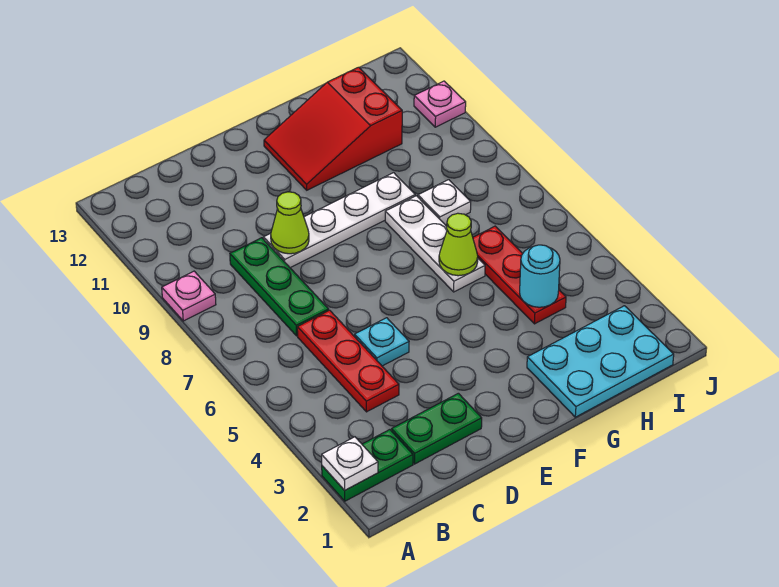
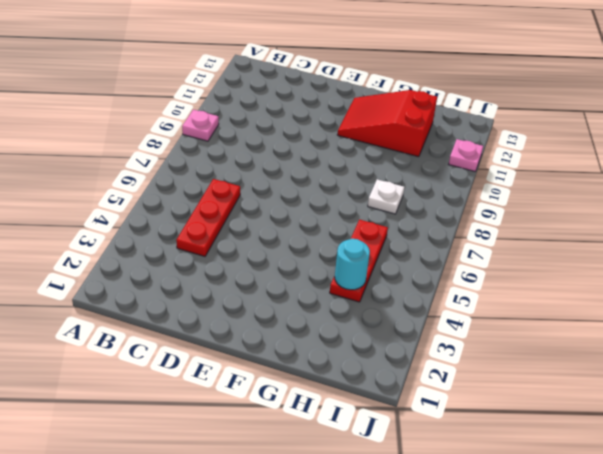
none -> green 1x2 plate [322,430,413,501]
none -> green 1x2 plate [392,393,482,464]
none -> green 1x3 plate [230,238,329,336]

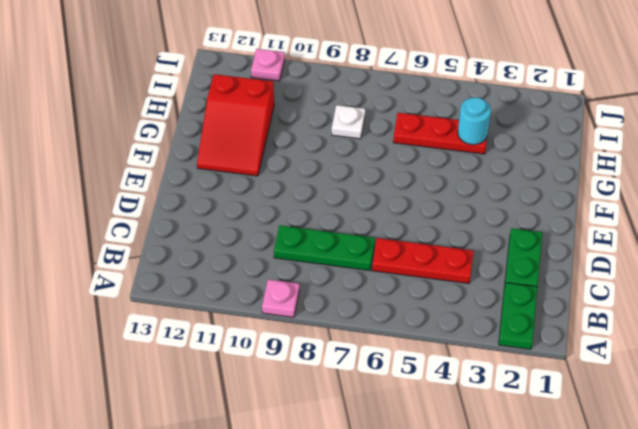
none -> cyan 1x1 plate [355,318,409,366]
none -> white 1x4 plate [263,173,415,268]
none -> cyan 2x3 plate [527,306,674,417]

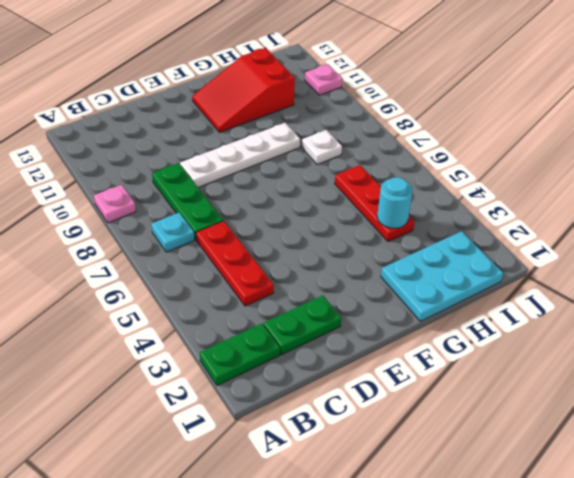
cyan 1x1 plate [151,213,194,252] -> cyan 1x1 plate moved to [355,318,409,366]
none -> white 1x3 plate [385,196,485,292]
none -> white 1x1 plate [322,437,378,490]
none -> lime 1x1 cone [271,192,309,254]

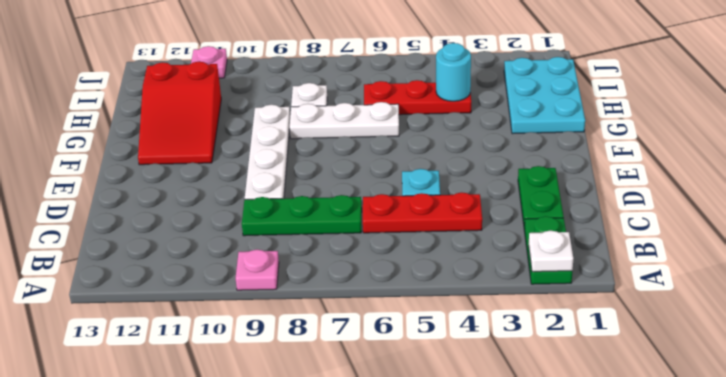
none -> lime 1x1 cone [271,192,309,254]
none -> lime 1x1 cone [439,213,478,276]

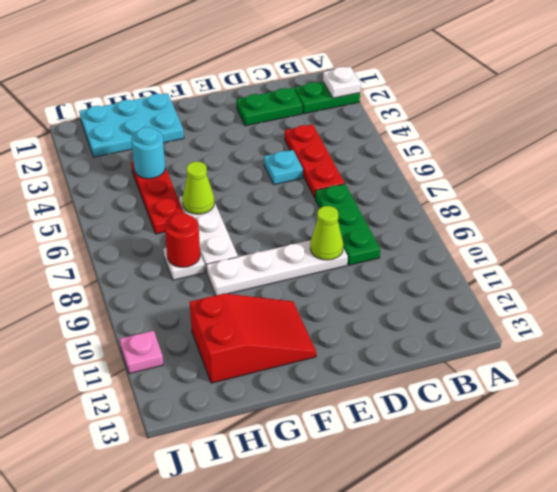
red 1x1 round brick [165,213,200,267] -> none
none -> pink 1x1 plate [162,271,216,321]

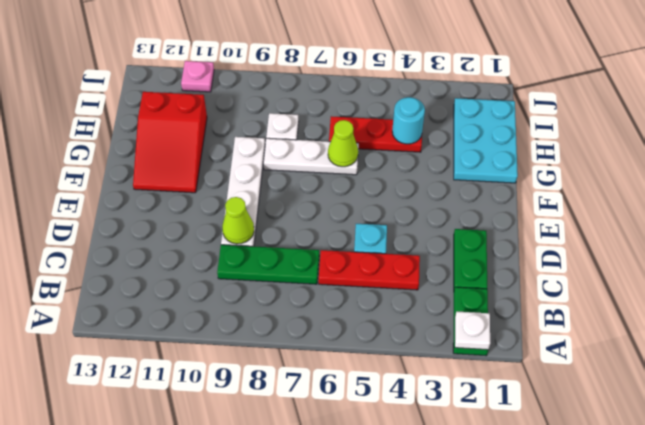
none -> pink 1x1 plate [162,271,216,321]

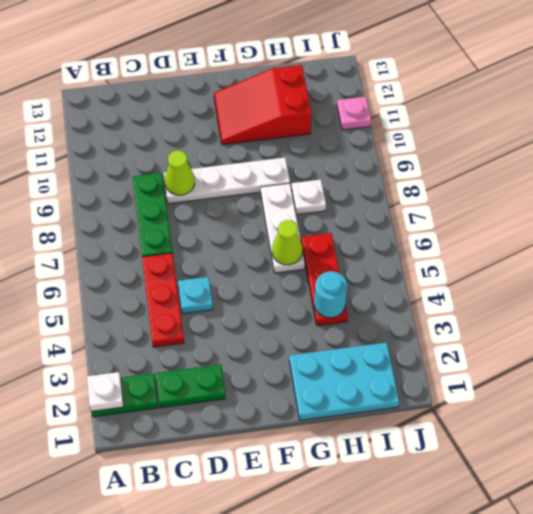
none -> pink 1x1 plate [162,271,216,321]

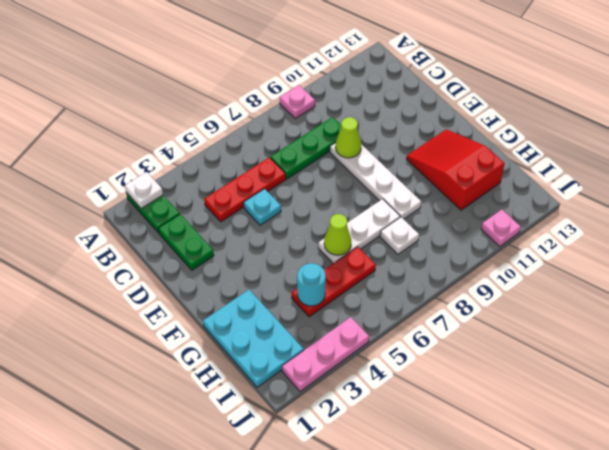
pink 1x3 plate [282,317,369,391] -> none

